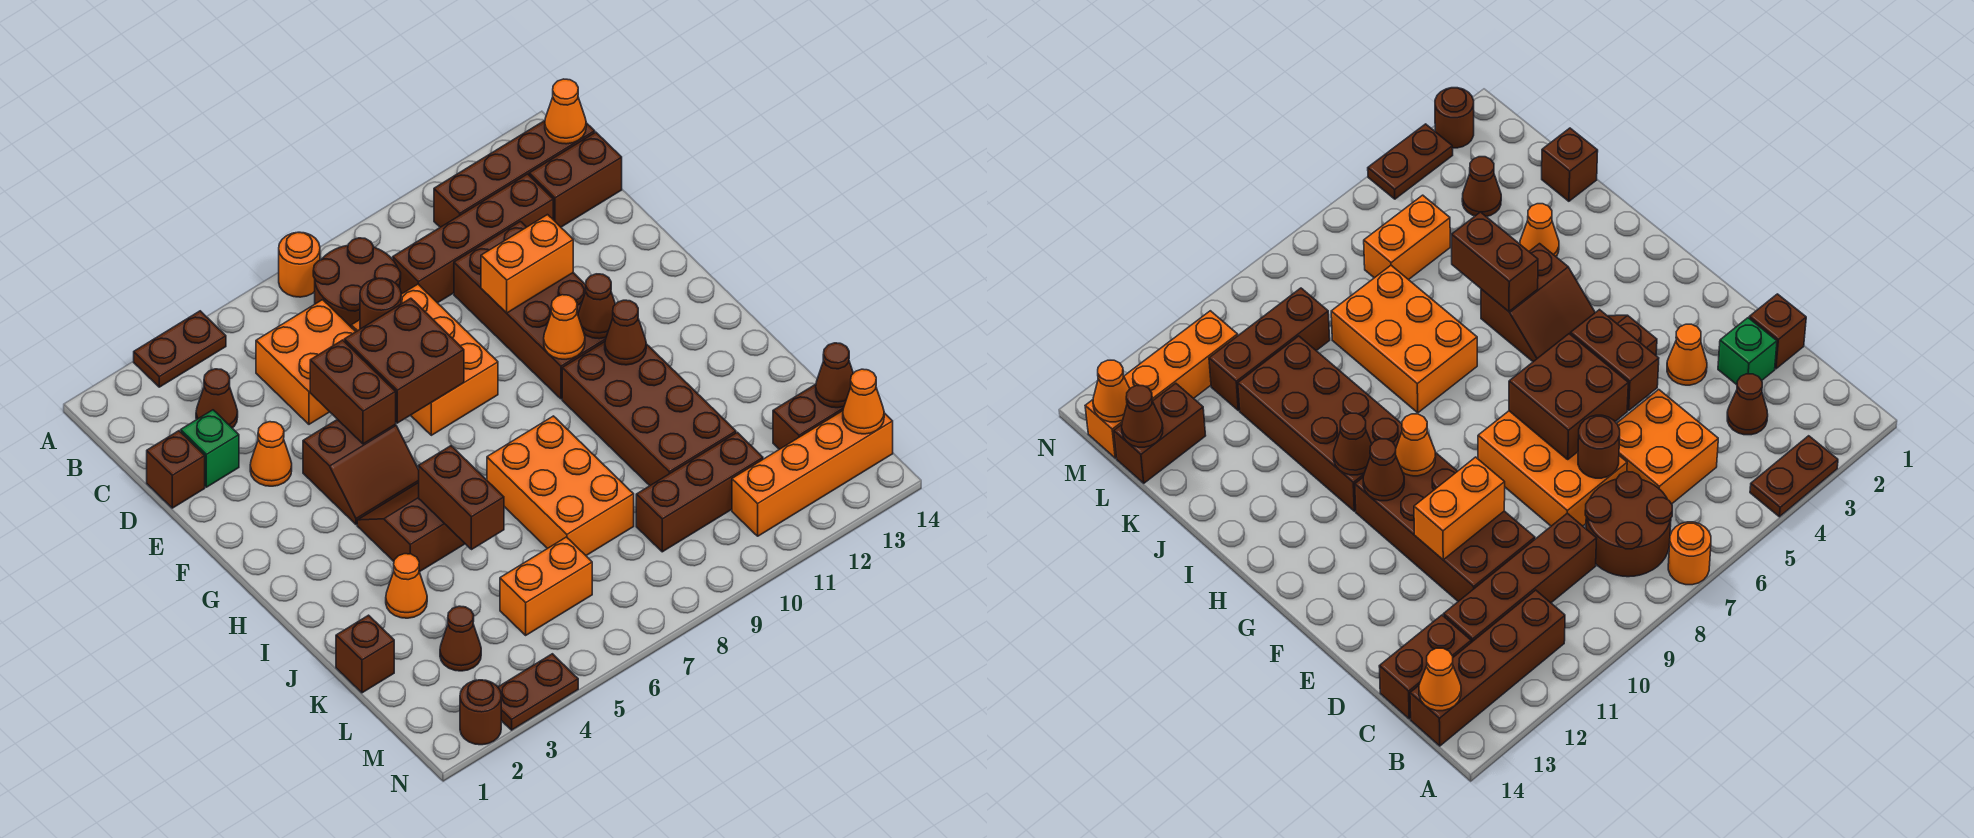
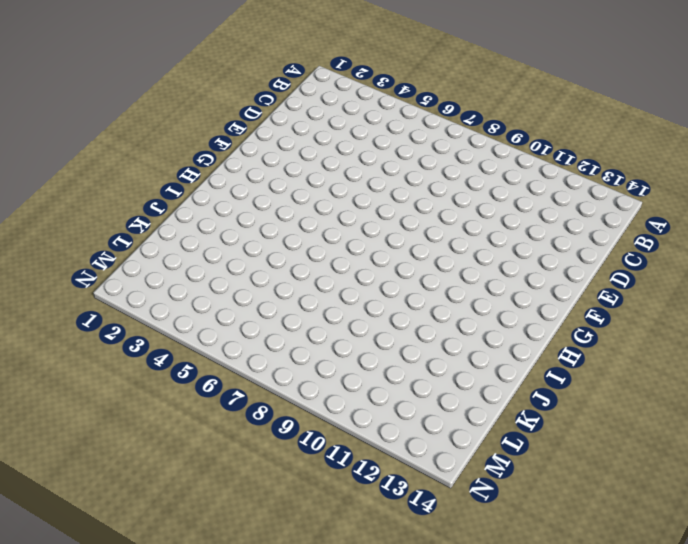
none -> brown 1x2 plate [134,311,226,387]
none -> orange 1x1 round brick [279,232,320,297]
none -> brown 2x2 round brick [313,238,401,327]
none -> brown 1x4 brick [434,121,595,227]

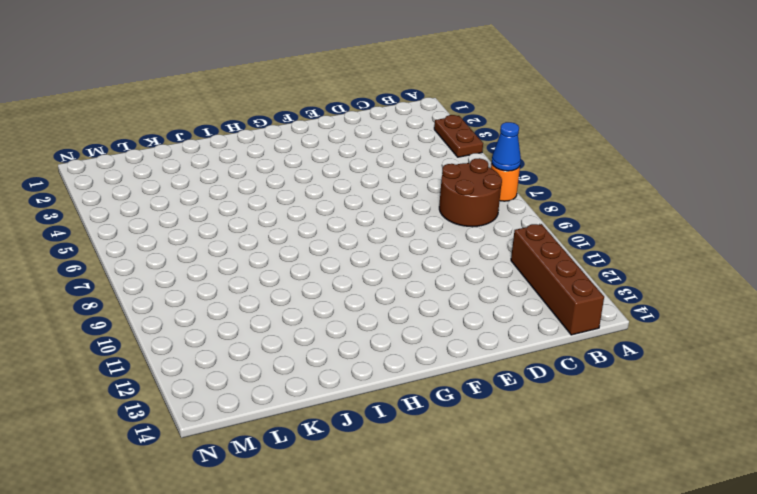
blue 1x1 cone [492,122,521,171] -> none
none -> brown 1x1 cone [196,369,238,428]
none -> orange 2x2 brick [256,300,356,424]
none -> brown 1x4 brick [393,174,553,303]
none -> brown 1x2 brick [529,132,622,227]

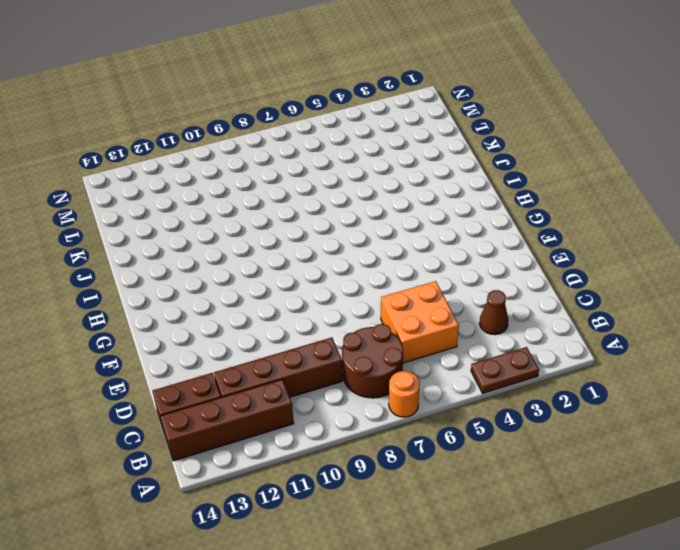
none -> brown 1x1 brick [147,431,205,508]
none -> green 1x1 brick [181,410,239,487]
none -> orange 2x3 brick [351,284,498,435]
none -> brown 2x4 brick [454,221,606,399]

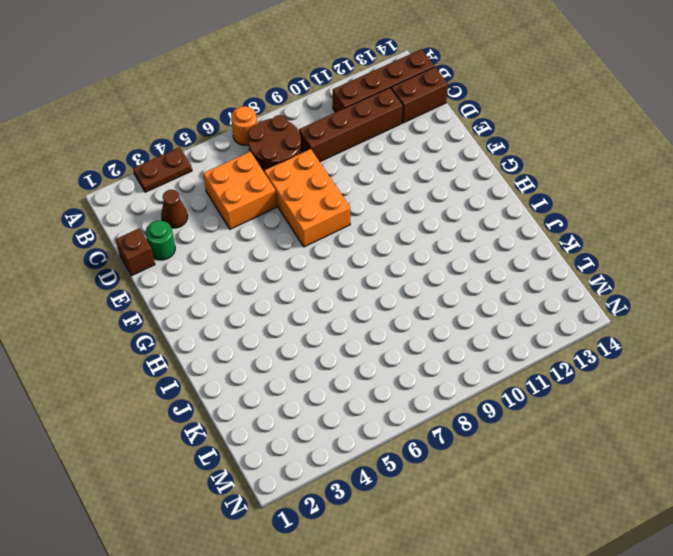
green 1x1 round brick [146,221,175,260] -> green 1x1 brick [181,410,239,487]
none -> brown 2x4 brick [454,221,606,399]
none -> orange 1x1 cone [250,422,292,486]
none -> brown 2x2 slope [303,419,419,524]
none -> brown 2x2 slope [357,482,465,572]

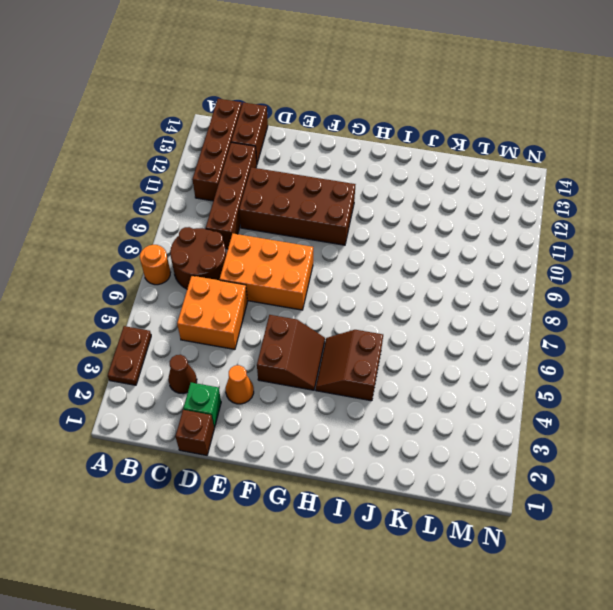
none -> brown 2x4 brick [562,342,736,485]
none -> orange 2x3 brick [487,416,634,555]
none -> orange 1x1 cone [386,554,427,618]
none -> brown 1x1 brick [336,615,394,693]

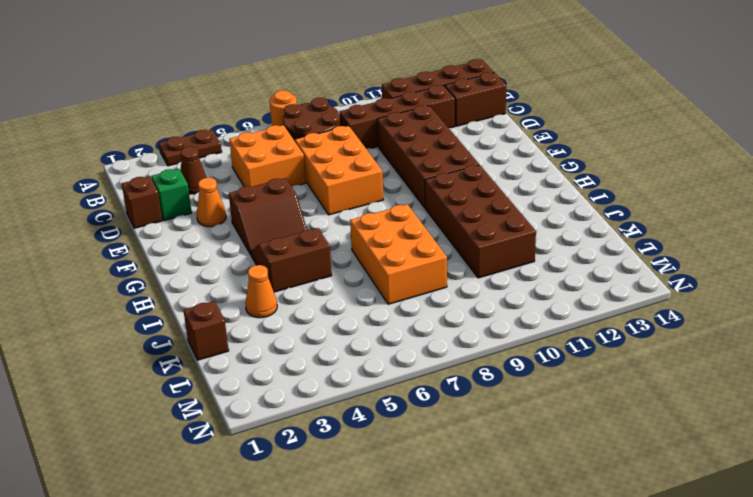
none -> brown 1x1 cone [440,606,481,671]
none -> orange 1x2 brick [500,537,592,635]
none -> brown 1x3 brick [636,432,763,552]
none -> brown 1x2 brick [773,384,844,449]

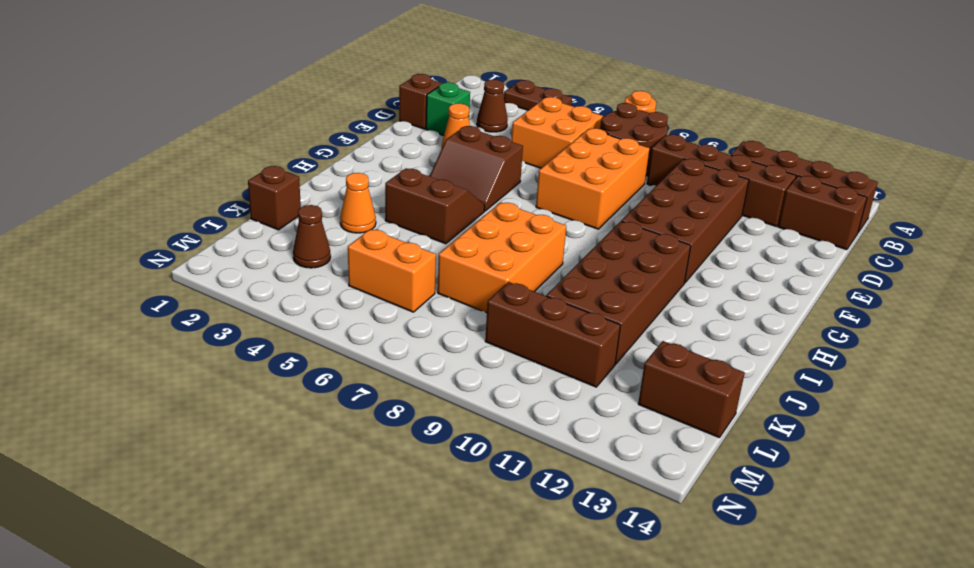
none -> orange 1x4 brick [732,411,893,536]
none -> brown 1x1 round brick [460,680,501,745]
none -> brown 1x2 plate [498,654,578,730]
none -> orange 1x1 cone [545,79,586,144]

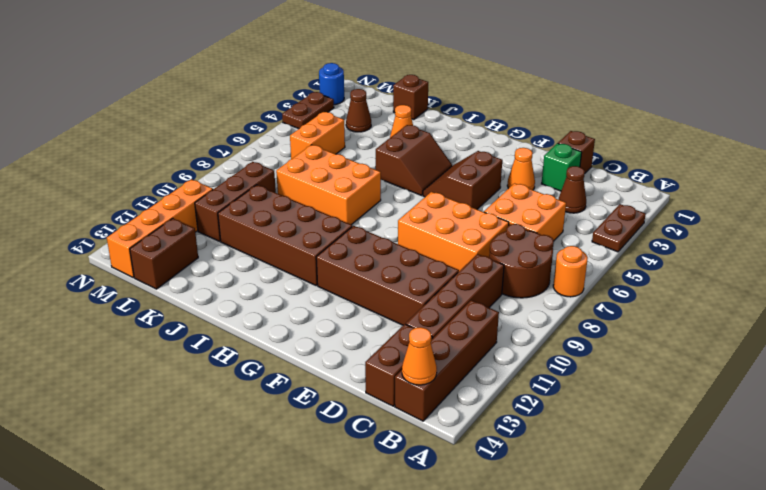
blue 1x1 round brick [319,63,344,105] -> brown 1x1 round brick [460,680,501,745]
none -> brown 1x1 round brick [360,278,401,329]
none -> brown 1x2 brick [310,340,396,444]
none -> brown 2x2 brick [344,298,464,423]
none -> orange 1x2 brick [481,215,573,313]

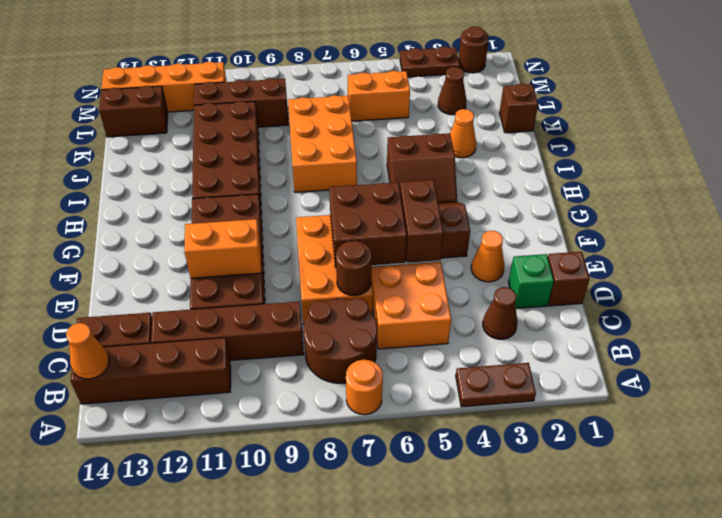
none -> orange 1x1 cone [544,295,585,359]
none -> brown 1x1 cone [578,274,615,339]
none -> brown 1x1 cone [605,300,646,365]
none -> brown 1x2 brick [419,446,504,550]

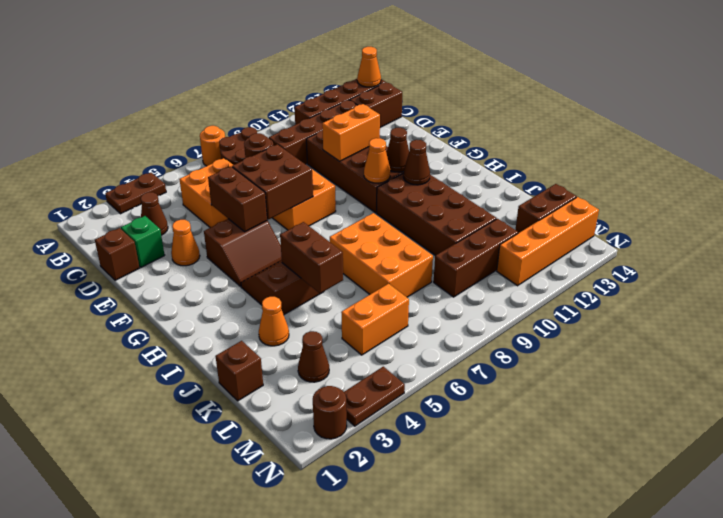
none -> brown 1x1 cone [816,343,853,408]
none -> orange 1x1 cone [843,369,884,434]

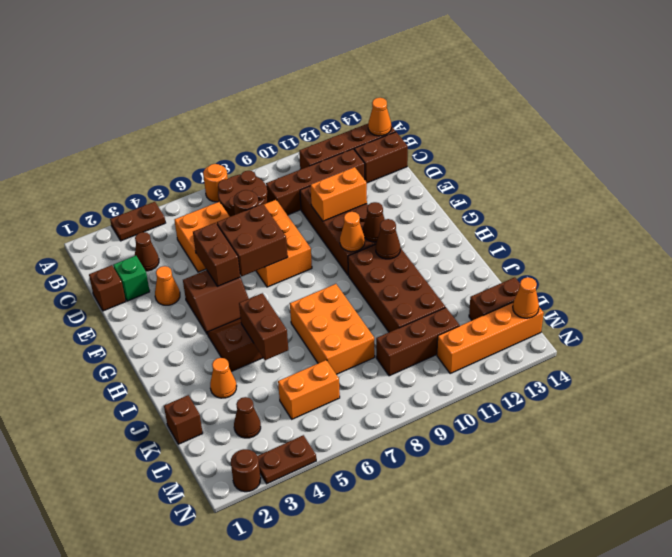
none -> brown 1x1 cone [816,343,853,408]

